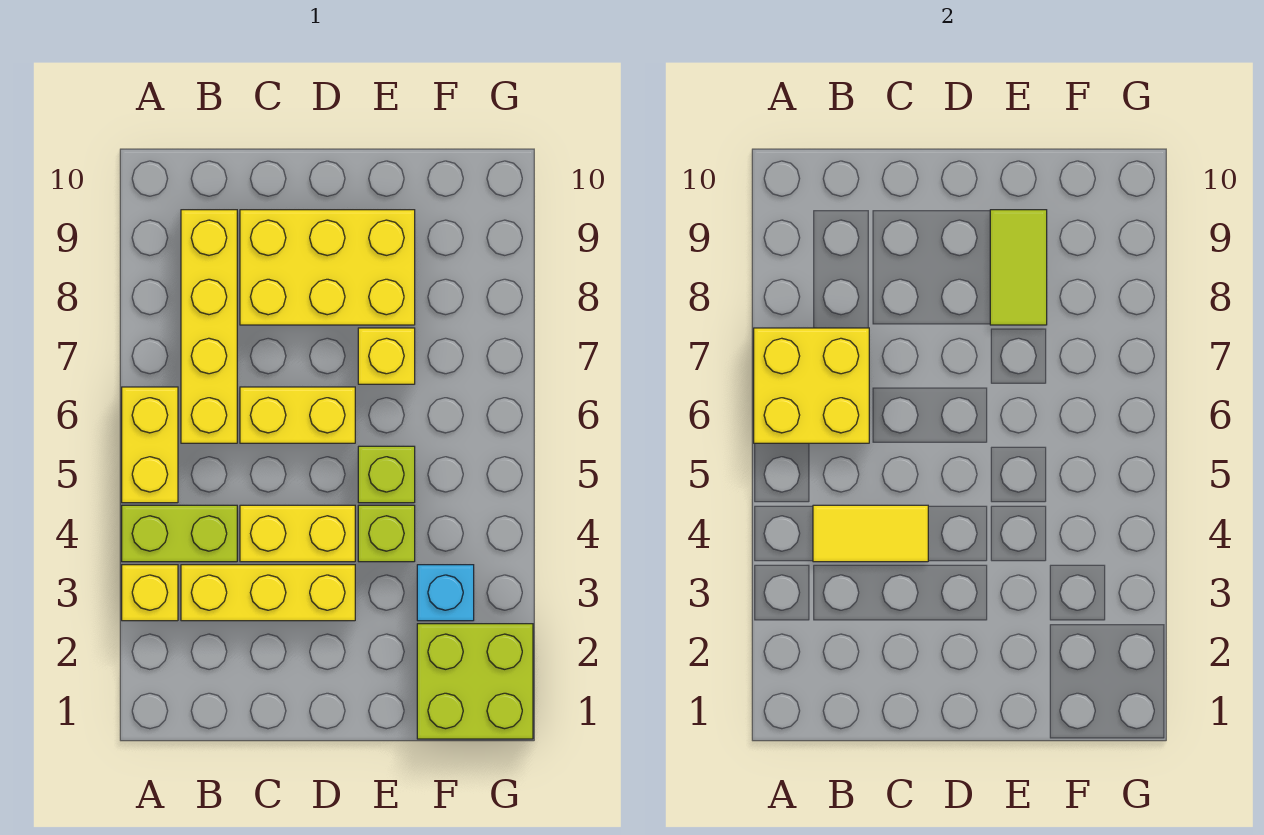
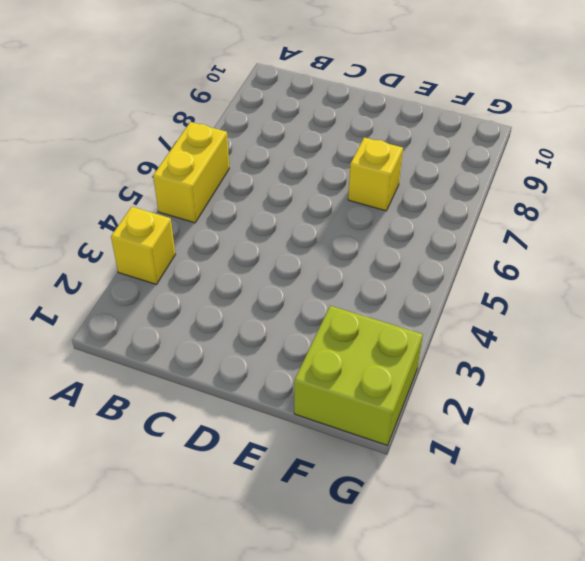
none -> lime 1x2 brick [122,505,237,562]
none -> yellow 1x3 brick [181,565,355,621]
none -> yellow 1x4 brick [181,210,237,443]

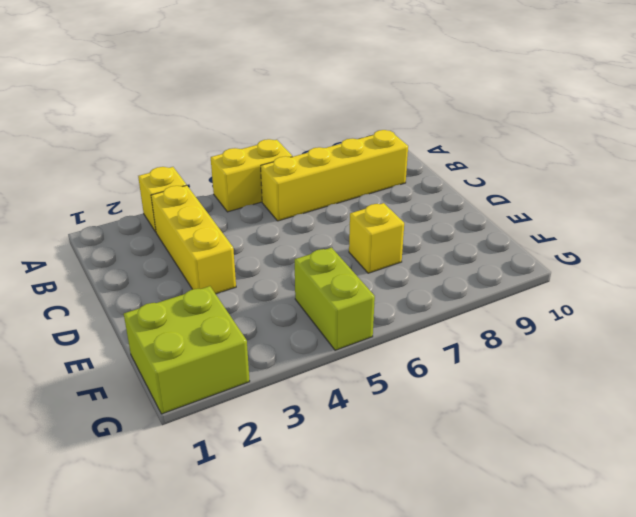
lime 1x2 brick [295,248,375,350] -> lime 1x2 brick moved to [122,505,237,562]
none -> yellow 1x2 brick [240,505,355,562]
none -> yellow 1x2 brick [240,387,355,443]
none -> yellow 2x3 brick [240,210,415,325]

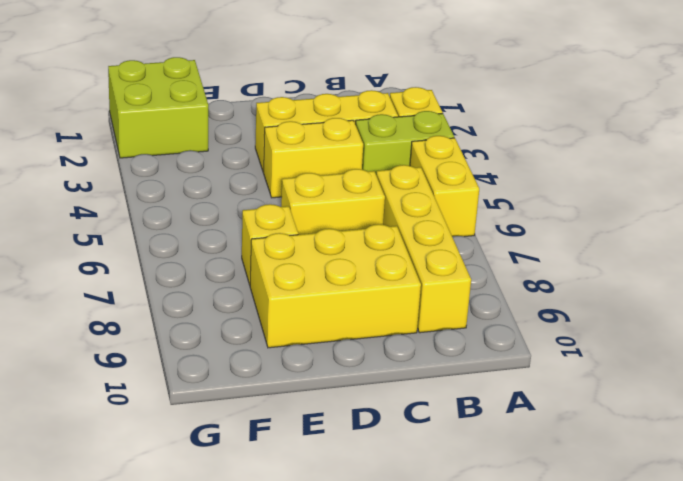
none -> lime 1x1 brick [358,505,415,562]
none -> lime 1x1 brick [358,446,415,503]
none -> cyan 1x1 brick [417,565,474,621]

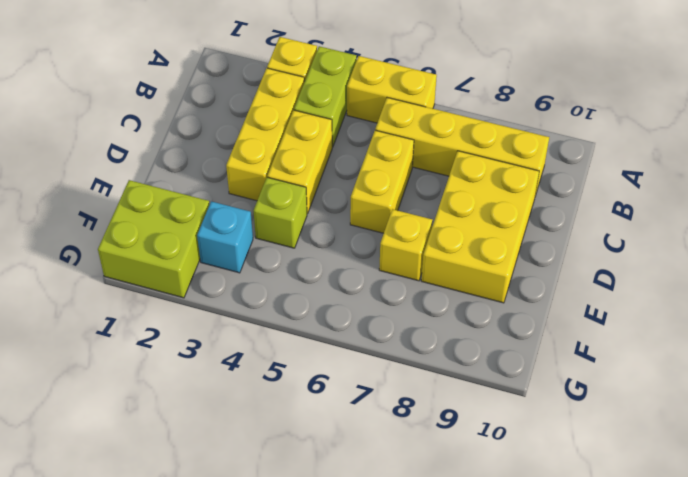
none -> lime 1x1 brick [358,446,415,503]
none -> yellow 2x2 brick [754,328,869,443]
none -> yellow 1x2 tile [813,505,928,562]

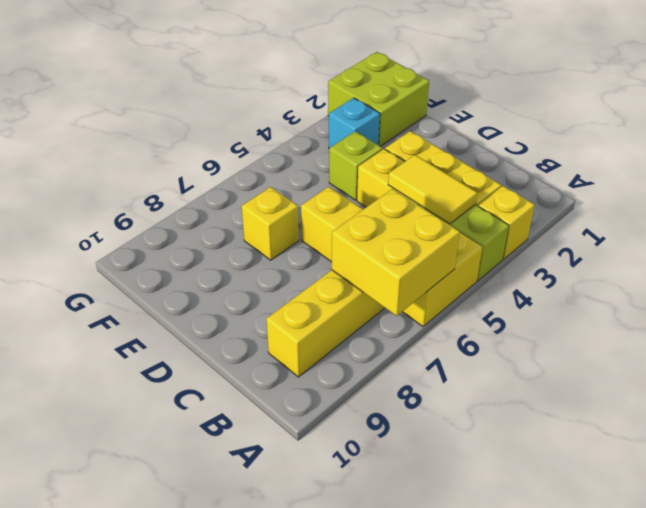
none -> yellow 2x3 brick [240,210,415,325]
none -> lime 1x1 brick [358,446,415,503]
none -> lime 1x2 tile [990,210,1047,325]

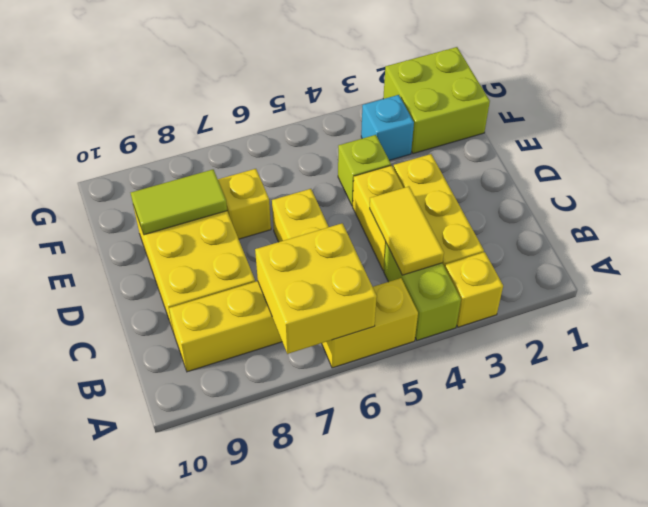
none -> lime 1x1 brick [358,446,415,503]

